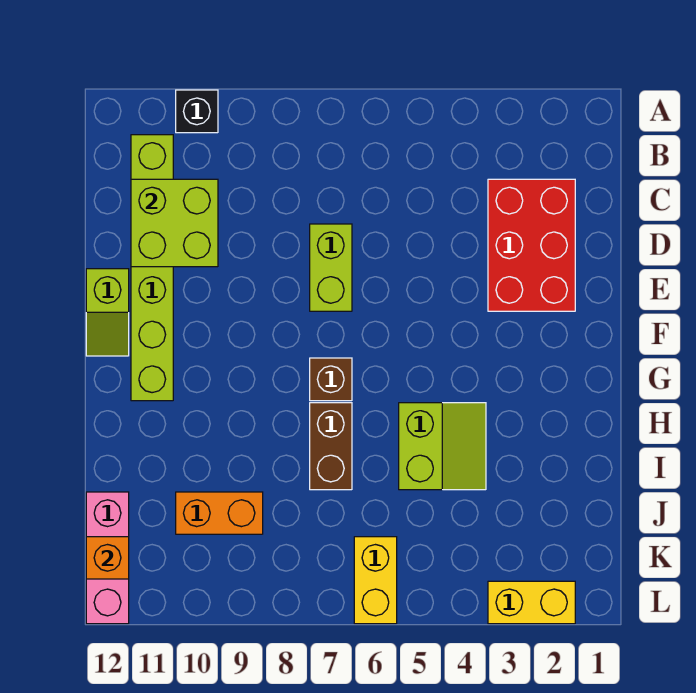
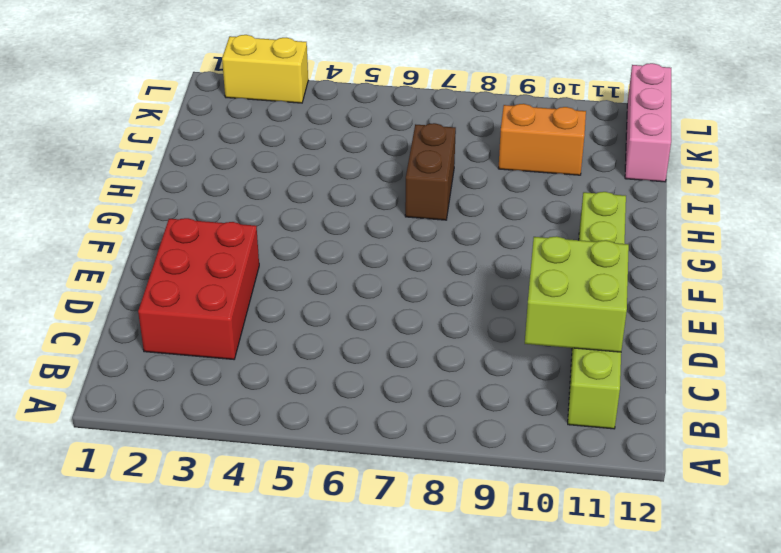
none -> black 1x1 brick [176,90,218,133]
none -> lime 1x2 brick [310,224,352,311]
none -> lime 1x2 slope [86,269,129,356]

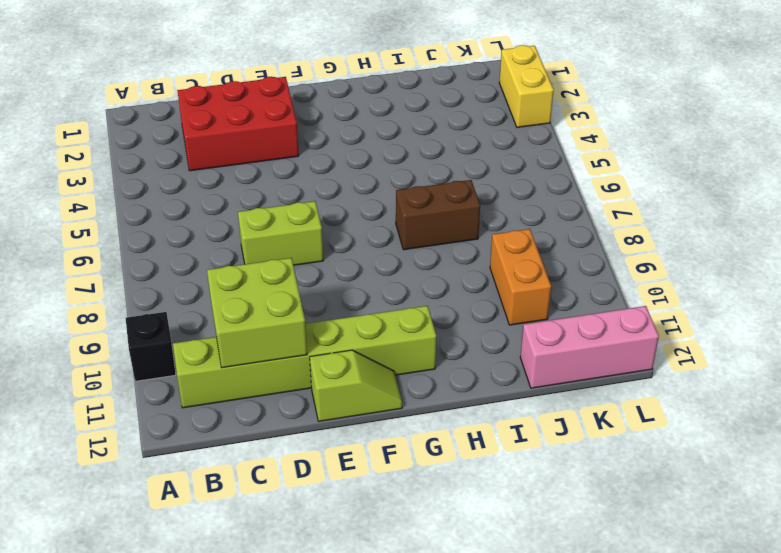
none -> brown 1x1 brick [310,358,352,401]
none -> lime 2x2 slope [399,403,486,490]
none -> yellow 1x2 brick [354,537,397,624]

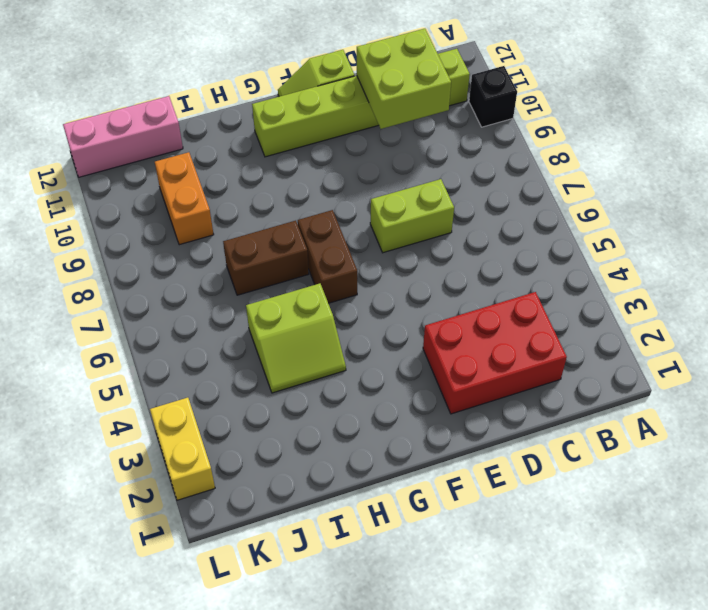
brown 1x2 brick [298,210,357,303] -> brown 1x1 brick [310,358,352,401]
none -> yellow 1x2 brick [354,537,397,624]
none -> orange 1x1 brick [86,537,129,579]

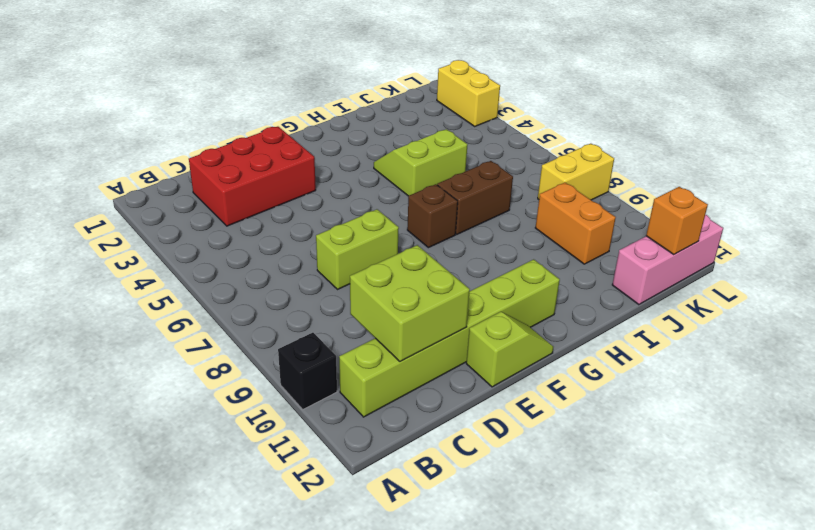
yellow 1x2 brick [538,144,614,200] -> yellow 1x2 brick moved to [354,537,397,624]

